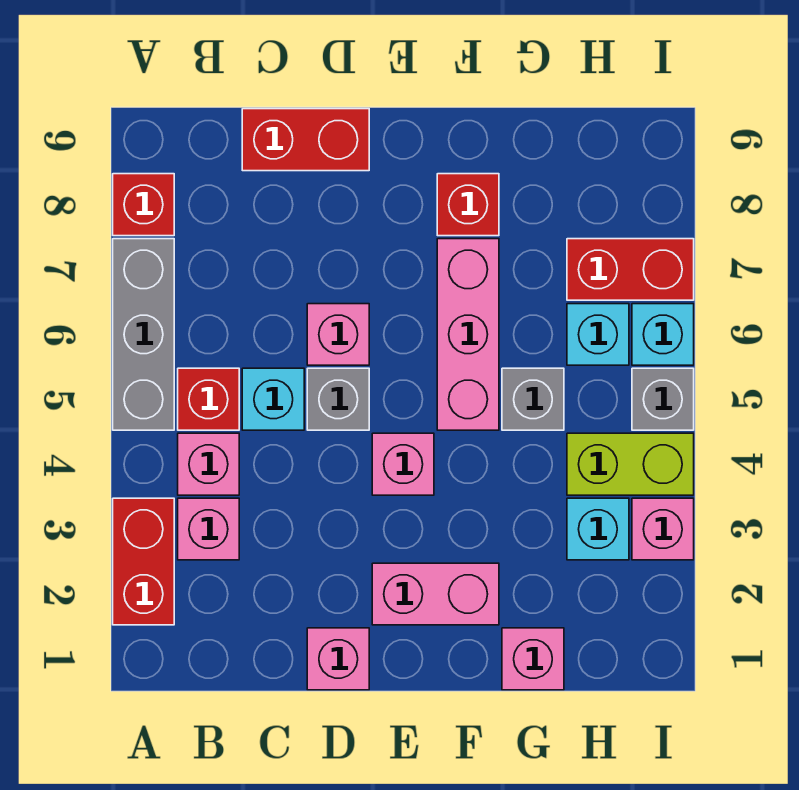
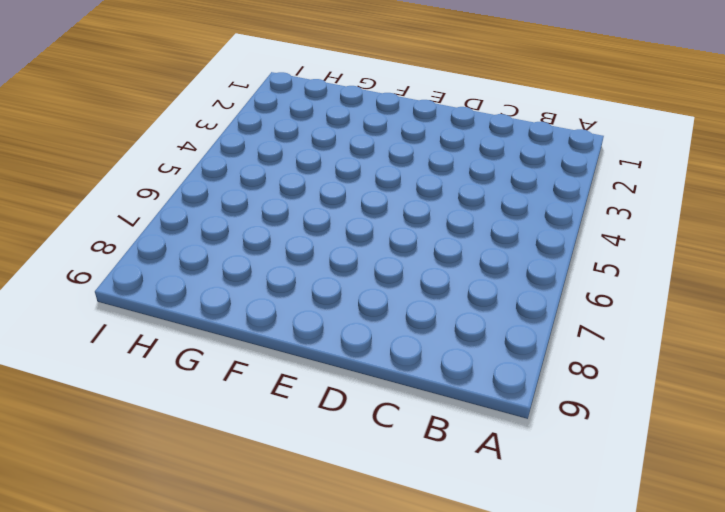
none -> red 1x2 brick [113,498,174,625]
none -> grey 1x3 brick [113,239,174,430]
none -> red 1x1 brick [113,174,174,236]

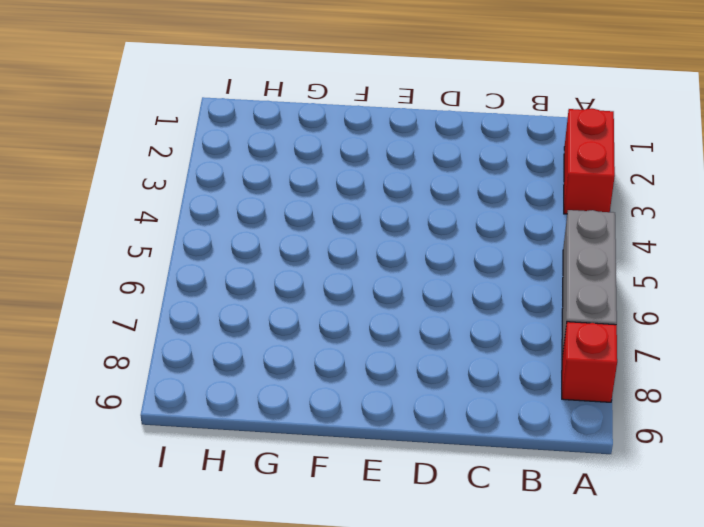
none -> pink 1x1 brick [178,498,239,560]
none -> pink 1x1 brick [178,433,239,495]
none -> red 1x1 brick [178,368,239,430]

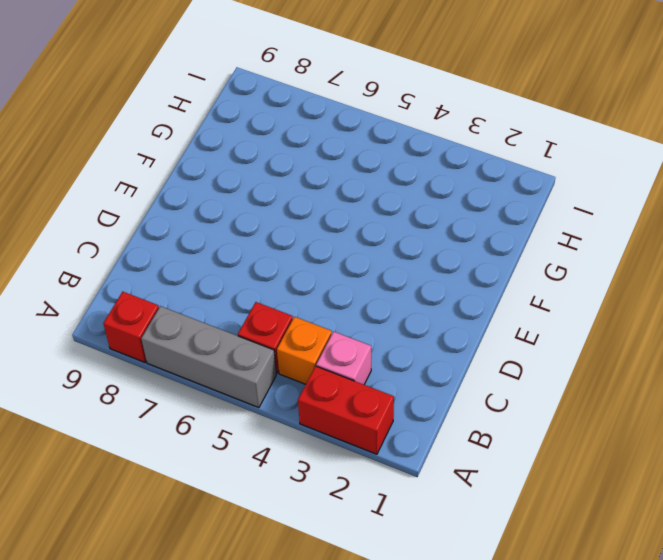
orange 1x1 brick [277,317,332,384] -> pink 1x1 brick [178,433,239,495]
none -> cyan 1x1 brick [242,368,304,430]
none -> red 1x2 brick [242,109,369,171]
none -> pink 1x1 brick [307,628,369,690]

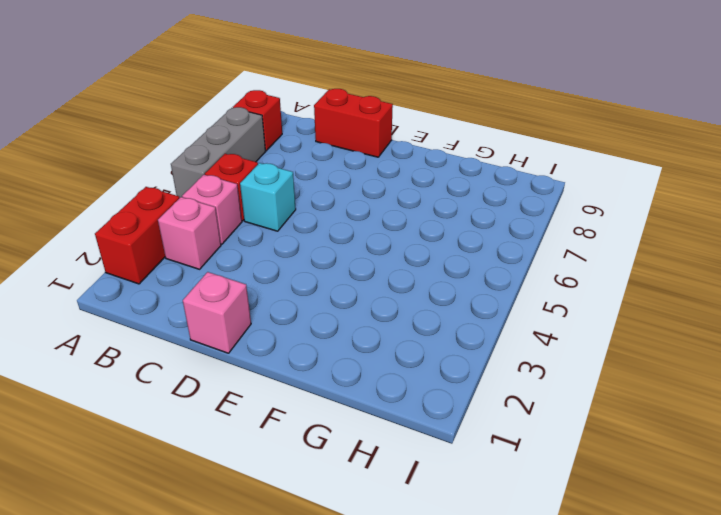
none -> grey 1x1 brick [307,368,369,430]
none -> pink 1x1 brick [307,304,369,365]
none -> pink 1x2 brick [372,563,499,625]

